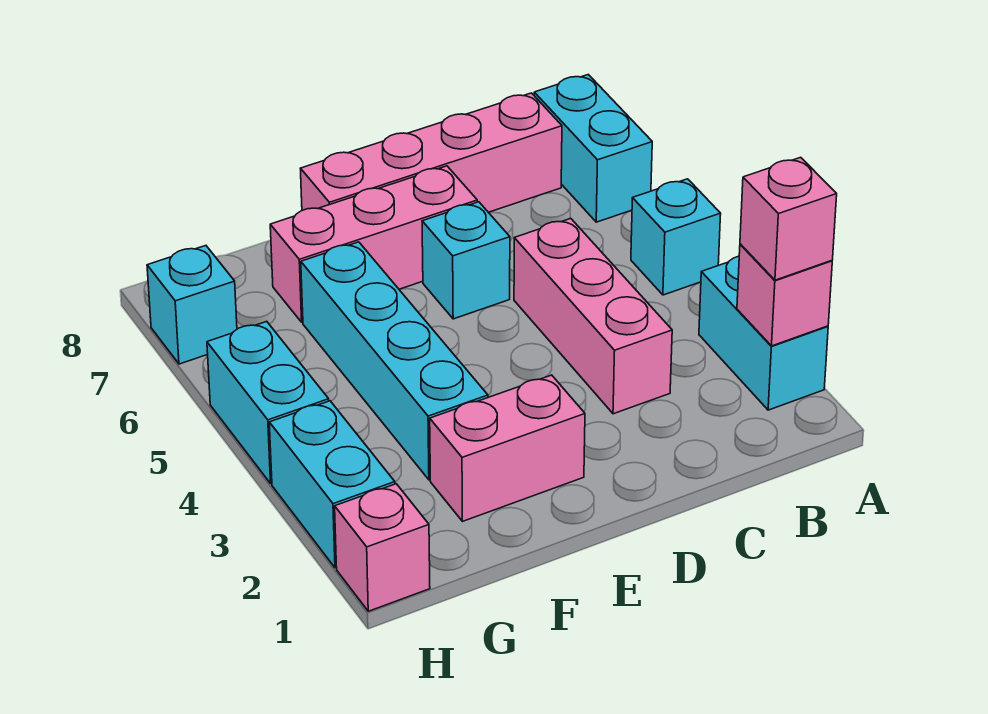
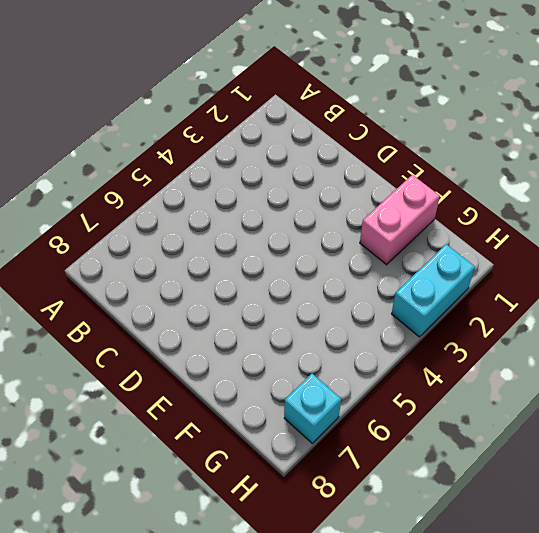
pink 1x2 brick [360,175,440,265] -> pink 1x2 brick turned to [430,375,585,521]
none -> cyan 1x2 brick [699,256,828,410]
none -> cyan 1x1 brick [631,179,721,295]
none -> cyan 1x2 brick [534,75,652,222]

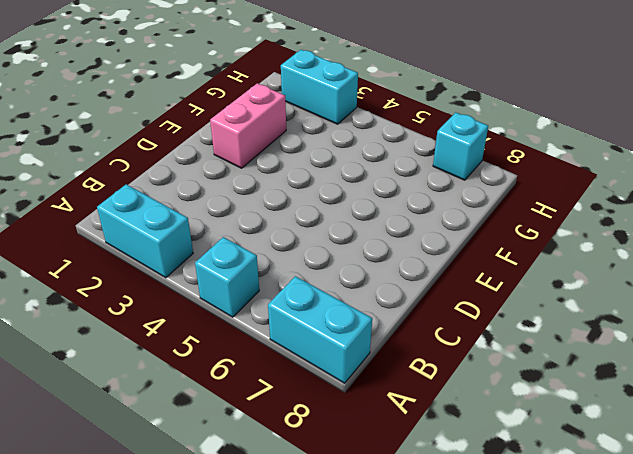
none -> pink 1x4 brick [300,93,562,212]
none -> pink 1x3 brick [514,218,672,414]
none -> cyan 1x1 brick [422,202,510,319]

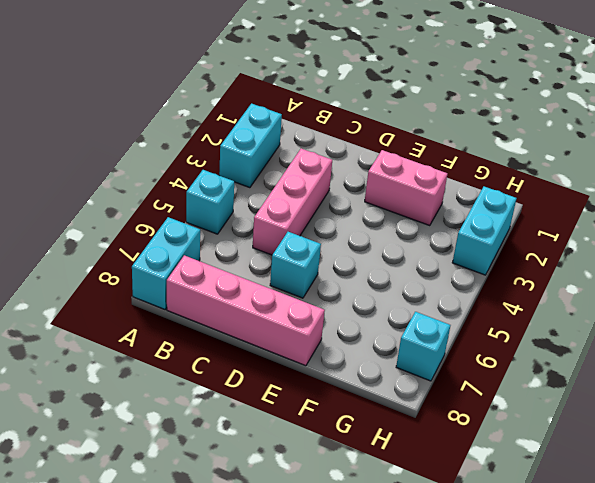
none -> pink 1x3 brick [270,166,477,322]
none -> cyan 1x4 brick [301,242,488,480]
none -> pink 1x1 brick [335,484,430,611]

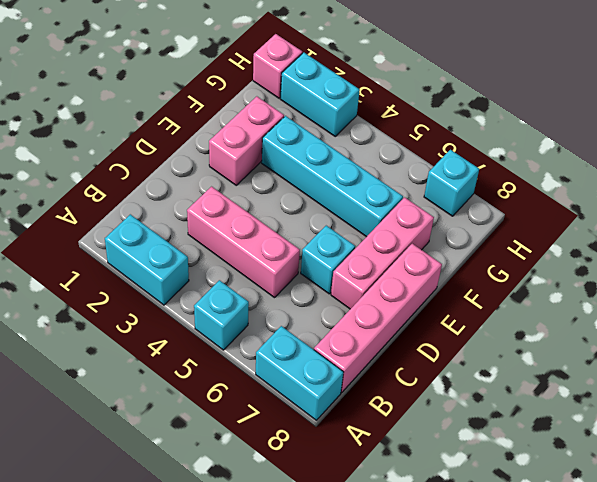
none -> cyan 1x2 brick [207,321,329,484]
none -> pink 1x1 brick [737,244,832,346]
none -> pink 1x1 brick [740,157,837,280]

